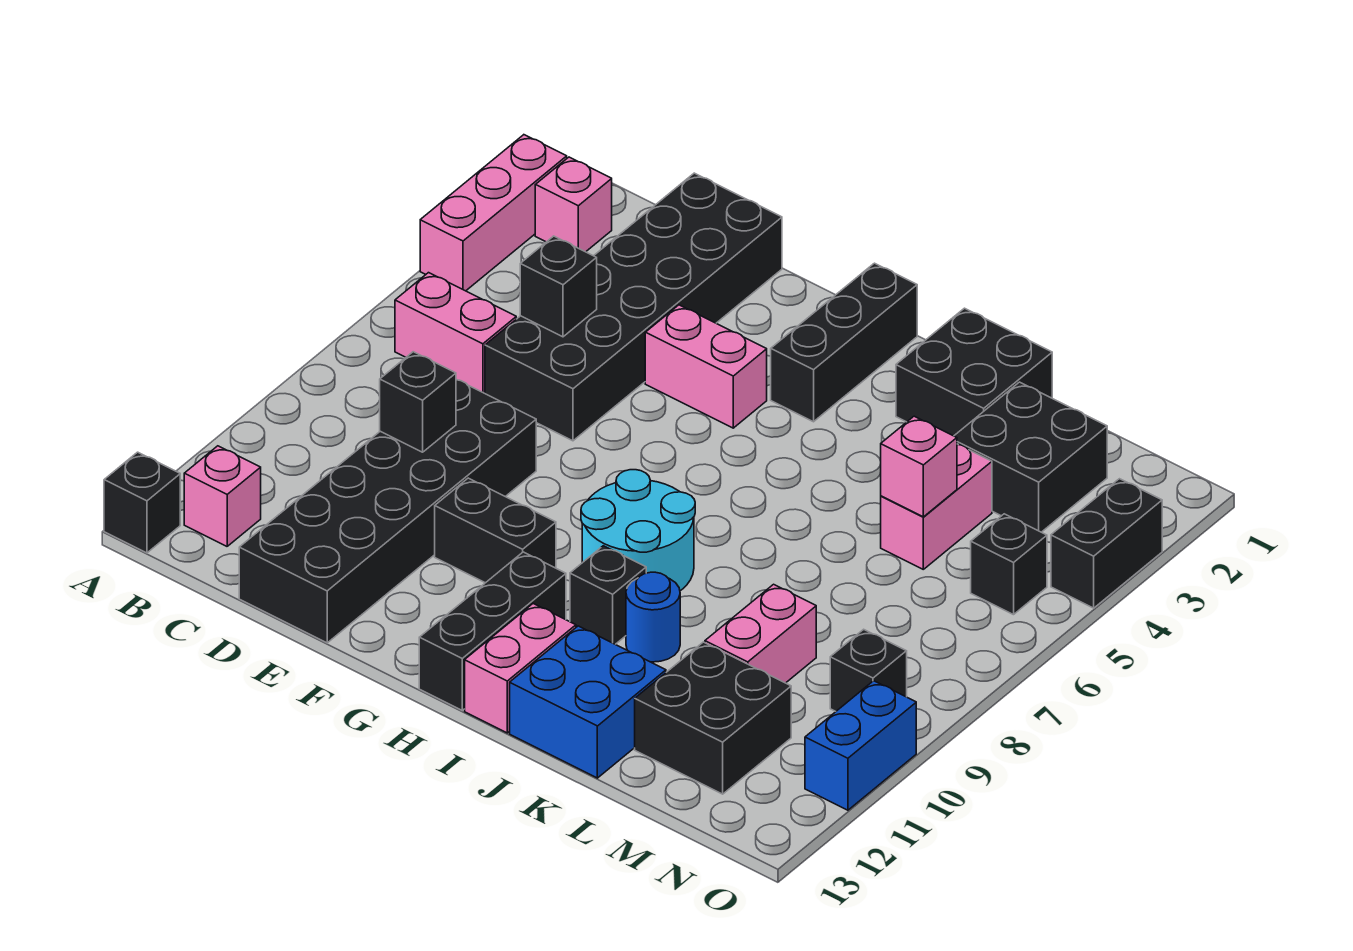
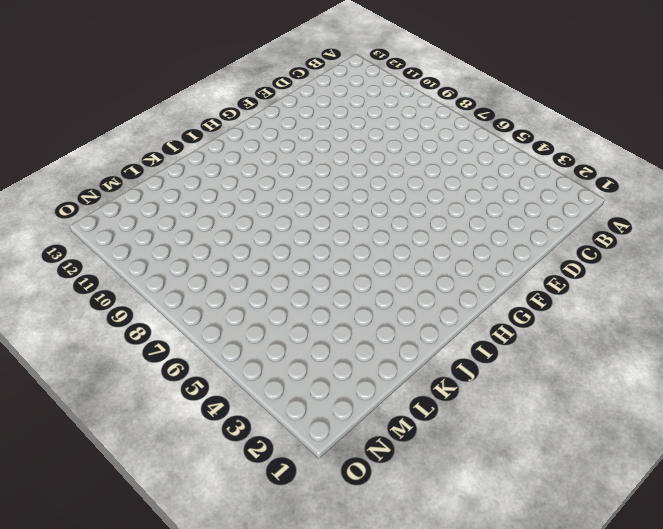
none -> pink 1x3 brick [420,135,567,291]
none -> black 1x1 brick [104,452,180,553]
none -> pink 1x1 brick [535,157,612,252]

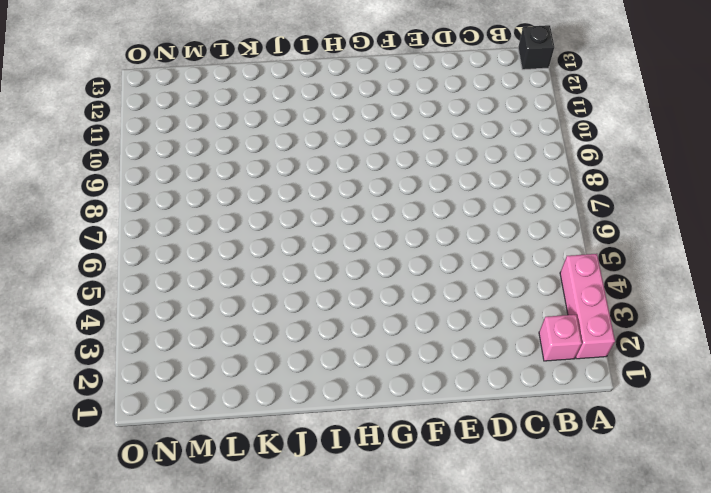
none -> pink 1x2 brick [395,273,516,393]
none -> pink 1x1 brick [184,446,261,546]
none -> black 2x6 brick [485,173,782,441]

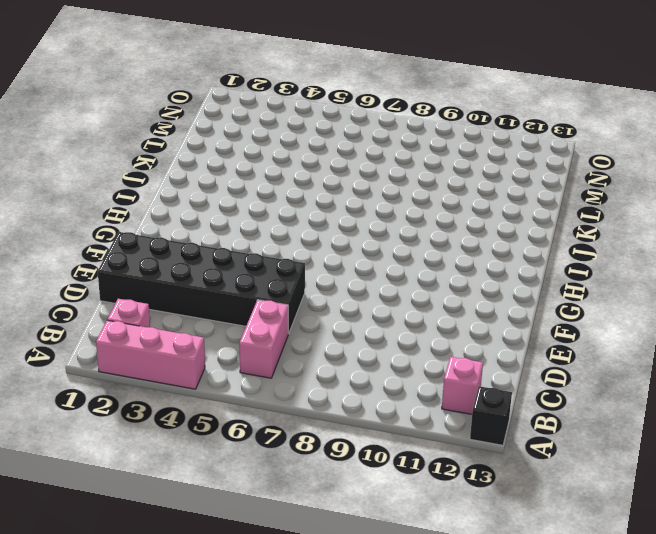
none -> black 2x6 brick [239,380,536,643]
none -> pink 1x2 brick [645,305,767,428]
none -> black 1x2 brick [435,478,556,583]

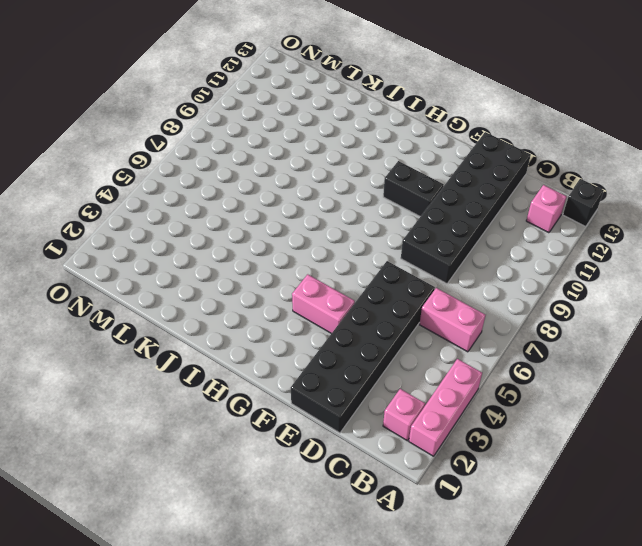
none -> black 1x3 brick [771,263,917,422]
none -> cyan 2x2 round brick [581,470,695,591]
none -> black 1x3 brick [419,552,566,710]

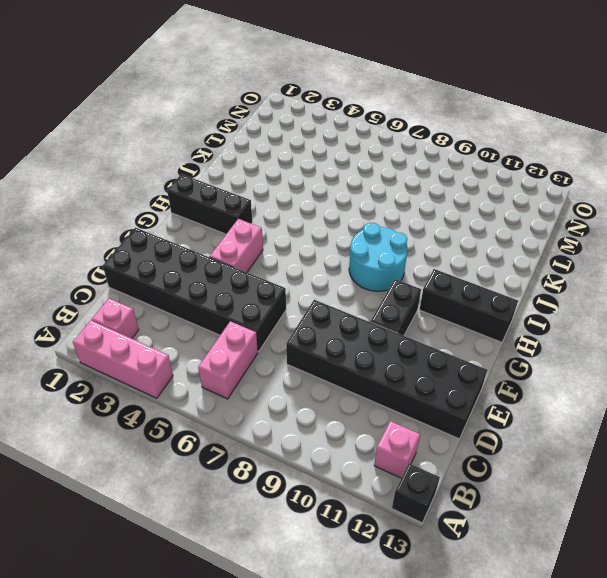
none -> black 1x1 brick [570,546,646,644]
none -> pink 1x2 brick [465,604,576,733]
none -> black 2x2 brick [896,308,1052,436]

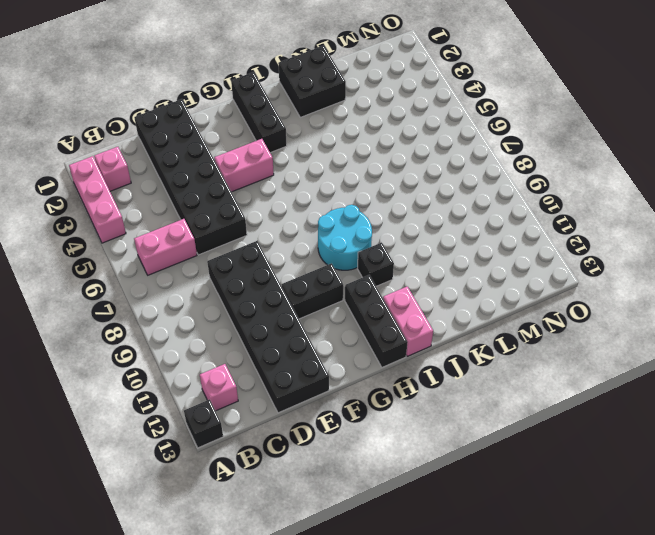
none -> blue 1x1 round brick [626,572,680,662]
none -> blue 2x2 brick [510,626,666,778]
none -> black 2x2 brick [954,382,1107,532]

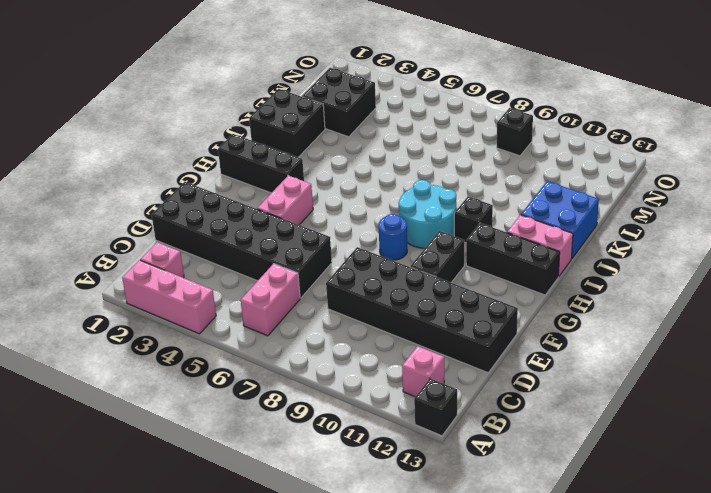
blue 1x1 round brick [379,214,407,260] -> blue 1x1 round brick moved to [626,572,680,662]
none -> pink 1x2 brick [881,444,992,569]
none -> pink 1x2 brick [705,584,816,683]
none -> black 2x2 brick [635,642,791,794]

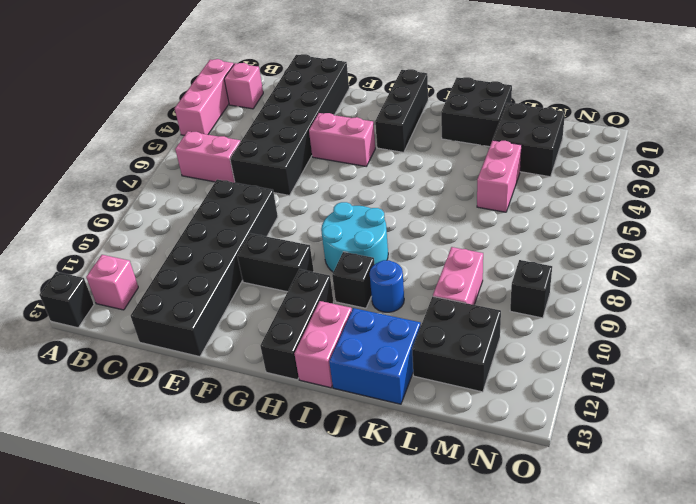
none -> black 1x1 brick [971,514,1047,615]
none -> black 1x2 brick [1051,479,1162,608]
none -> blue 1x2 brick [805,681,916,810]

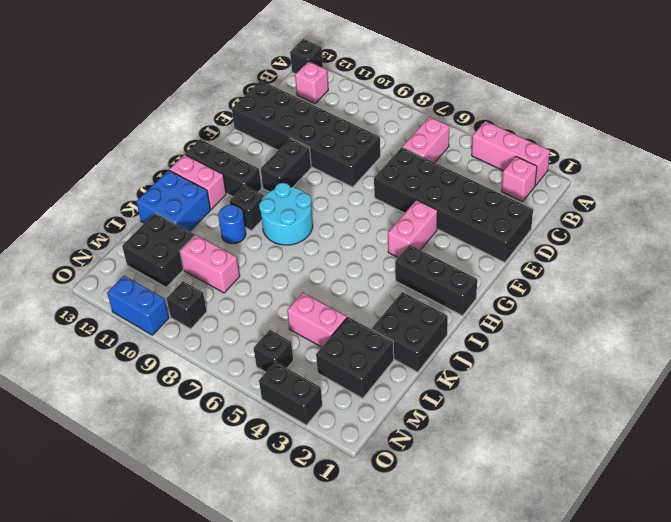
none -> black 1x1 brick [520,236,597,337]
none -> black 1x1 brick [380,352,456,452]
none -> pink 1x1 brick [881,416,957,517]

